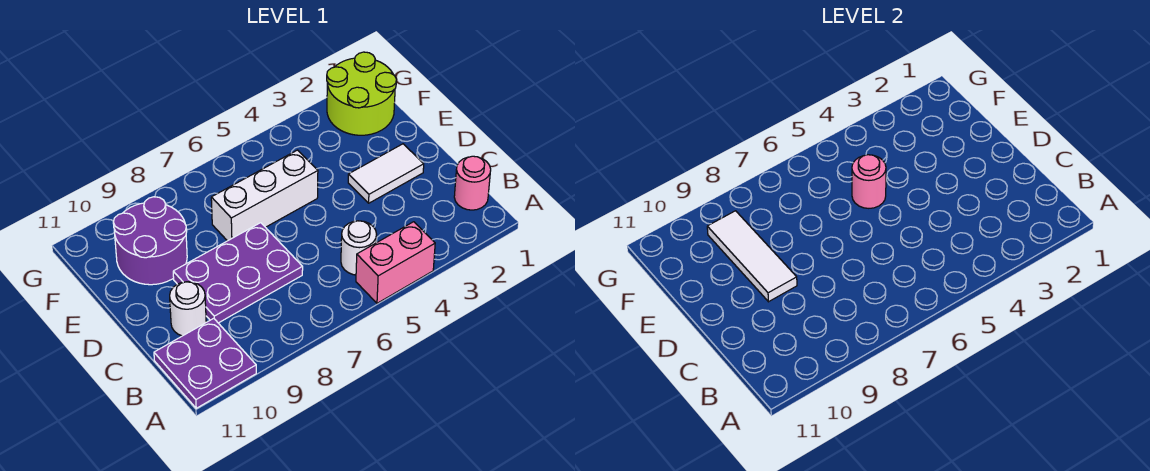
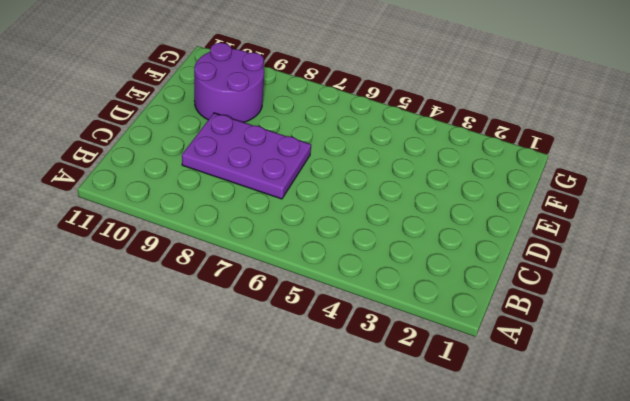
none -> pink 1x2 brick [356,222,435,303]
none -> purple 2x2 plate [154,318,256,408]
none -> pink 1x1 round brick [454,156,491,210]

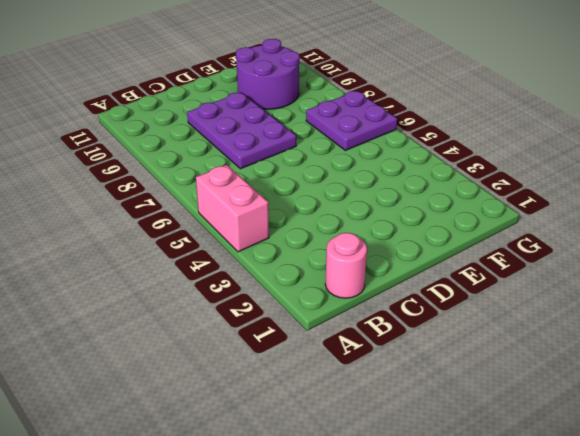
purple 2x2 plate [306,91,397,150] -> purple 2x2 plate moved to [154,318,256,408]
none -> white 1x1 round brick [341,221,377,275]
none -> white 1x1 round brick [170,282,206,336]
none -> white 1x2 tile [348,144,424,203]

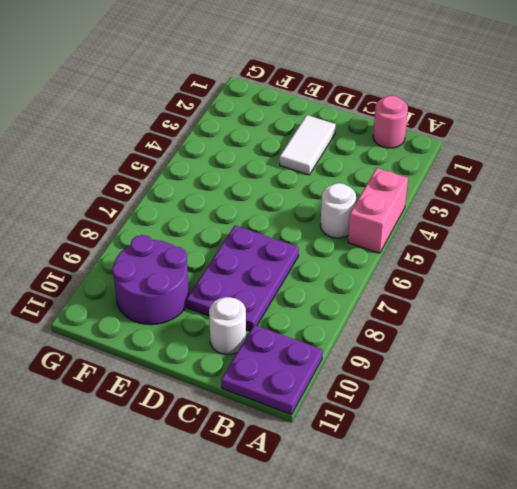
none -> white 1x3 brick [211,150,318,241]
none -> lime 2x2 round brick [327,52,396,135]
none -> white 1x3 tile [707,211,797,302]

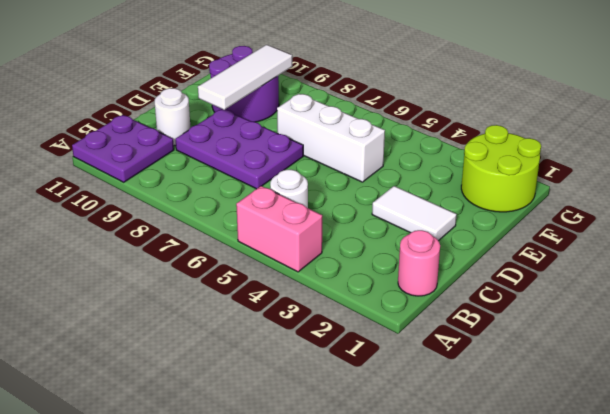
none -> pink 1x1 round brick [852,155,886,208]

